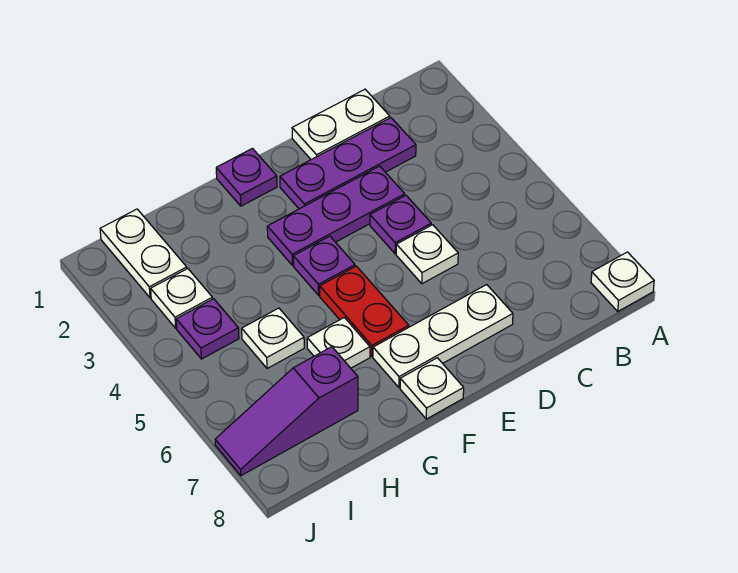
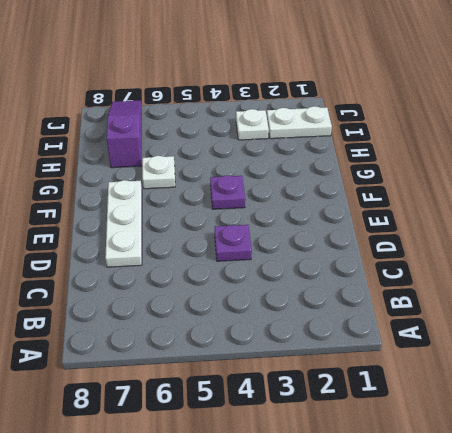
none -> white 1x1 plate [591,252,654,311]
none -> white 1x2 plate [292,89,390,160]
none -> purple 1x3 plate [280,118,416,209]

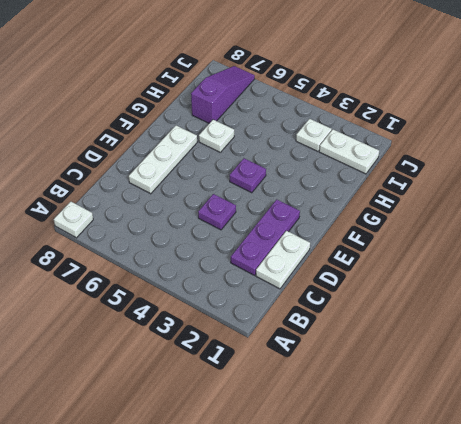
none -> purple 1x3 plate [267,166,405,265]
none -> white 1x1 plate [396,225,458,284]
none -> purple 1x1 plate [216,148,277,206]

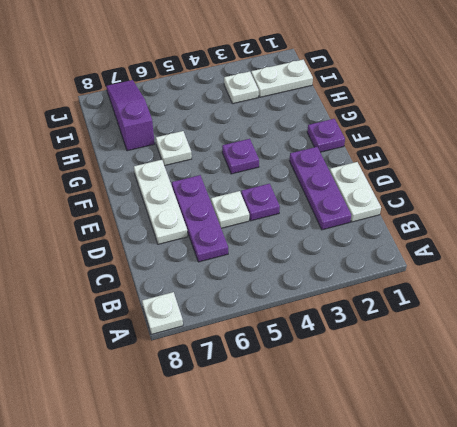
purple 1x3 plate [172,175,228,262] -> purple 1x3 plate moved to [267,166,405,265]
none -> red 1x2 plate [320,266,409,356]
none -> white 1x1 plate [400,358,464,419]
none -> white 1x1 plate [242,308,304,369]

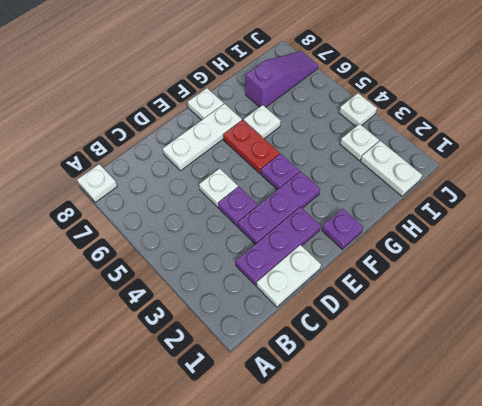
white 1x1 plate [339,93,377,127] -> white 1x1 plate moved to [242,308,304,369]
none -> purple 1x1 plate [176,299,239,359]

